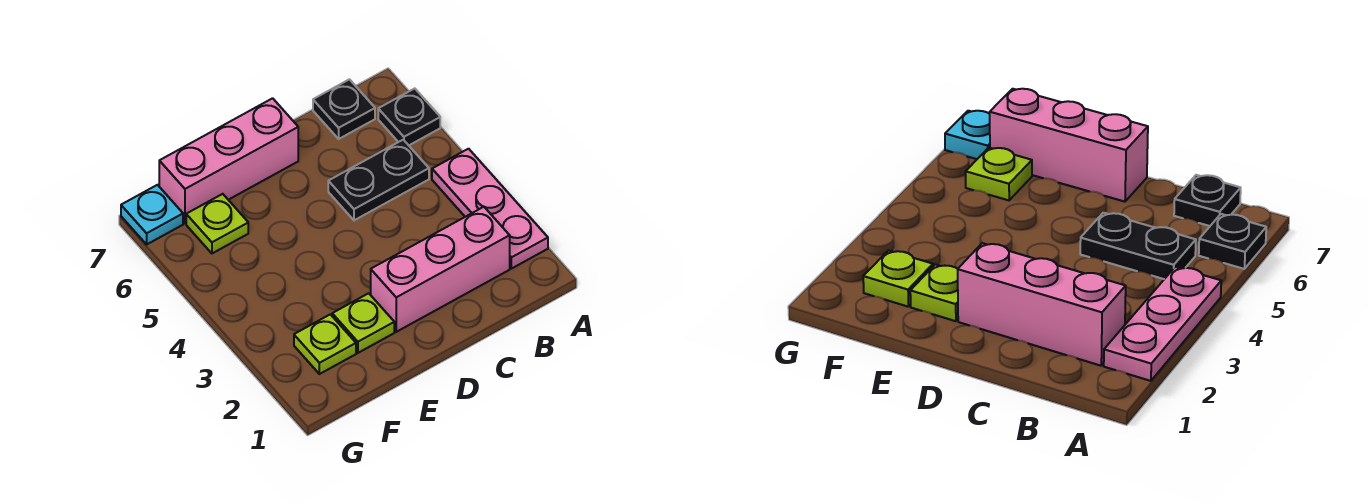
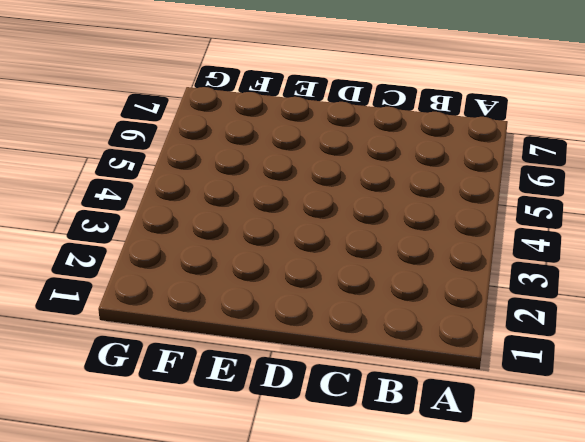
none -> pink 1x3 plate [432,149,548,269]
none -> black 1x1 plate [378,88,440,145]

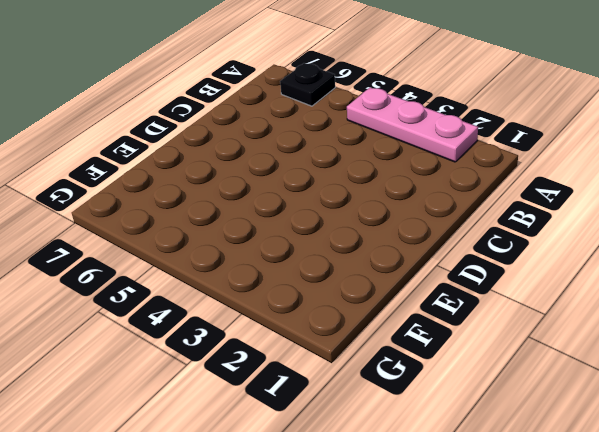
none -> pink 1x3 brick [371,207,510,332]
none -> black 1x2 plate [328,140,429,220]

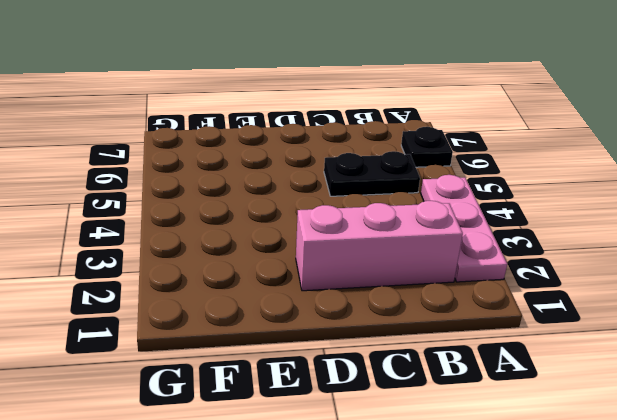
none -> black 1x1 plate [313,79,375,139]
none -> pink 1x3 brick [159,98,298,223]

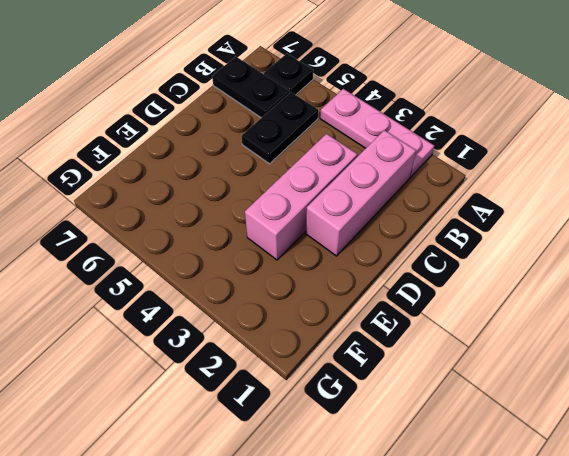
black 1x2 plate [212,57,289,118] -> black 1x1 plate [313,79,375,139]
pink 1x3 brick [245,134,358,260] -> pink 1x3 brick moved to [159,98,298,223]
none -> lime 1x1 plate [332,293,394,353]
none -> lime 1x1 plate [294,314,356,374]

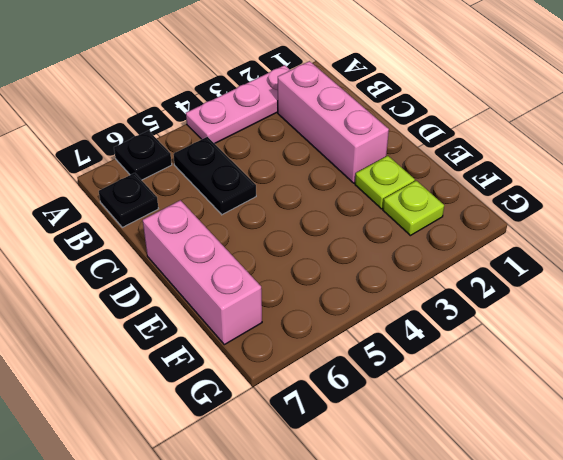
none -> lime 1x1 plate [186,194,248,253]
none -> cyan 1x1 plate [121,185,183,244]

